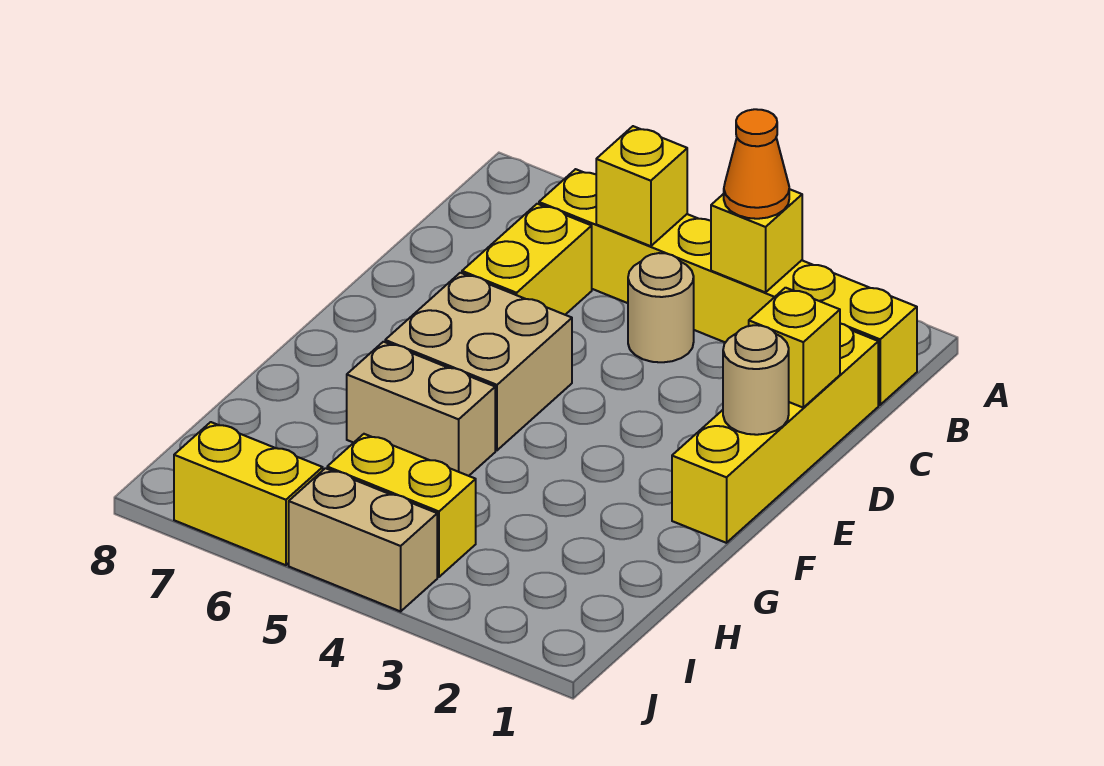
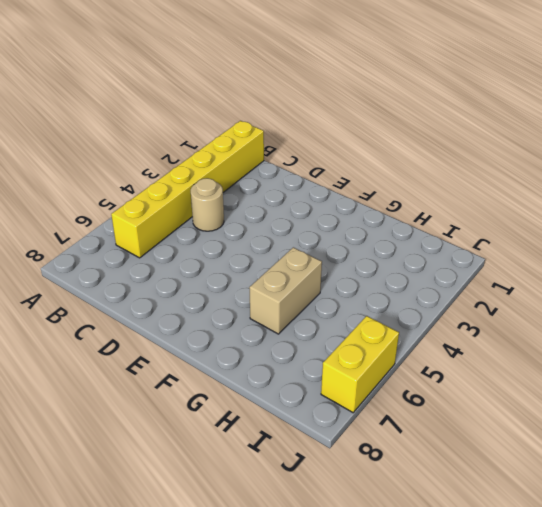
none -> yellow 1x4 brick [672,324,878,543]
none -> yellow 1x2 brick [462,204,592,315]
none -> tan 2x2 brick [385,273,572,450]

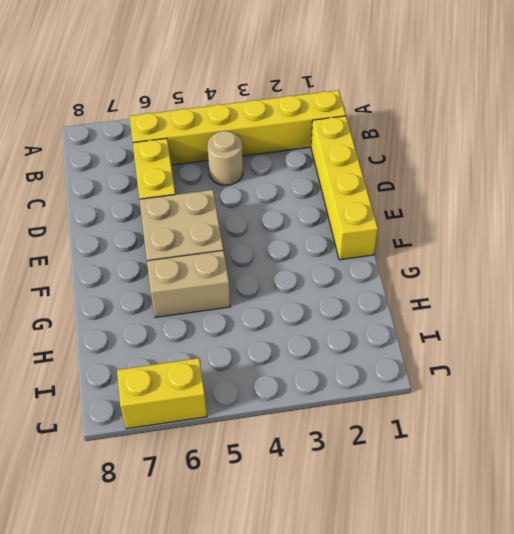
none -> yellow 1x2 brick [327,434,476,577]
none -> tan 1x2 brick [289,468,437,611]
none -> yellow 1x1 brick [711,189,802,292]

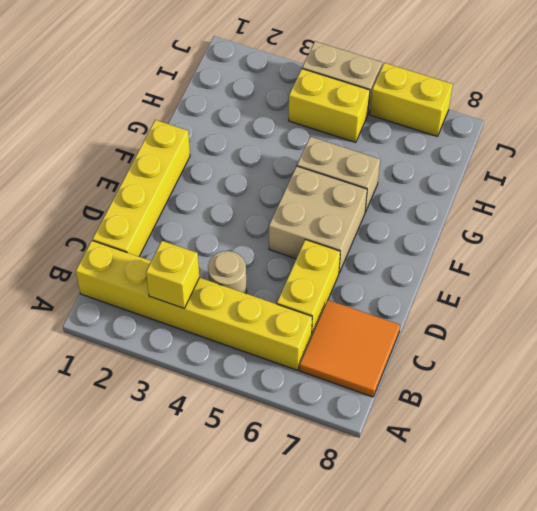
orange 2x2 tile [300,300,400,397] -> none
none -> yellow 1x1 brick [596,126,687,246]
none -> yellow 1x1 brick [749,288,840,407]
none -> tan 1x1 round brick [723,325,789,435]

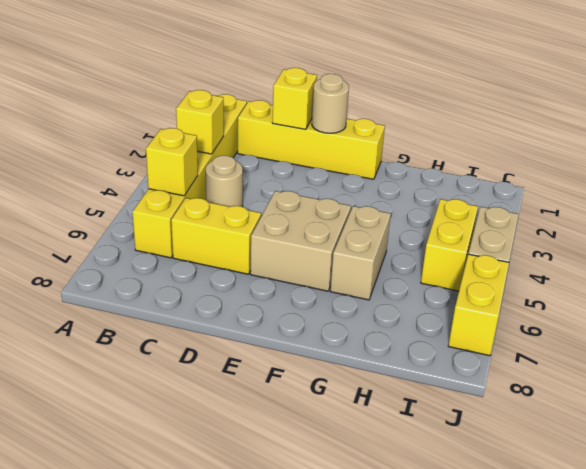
none -> orange 1x1 cone [724,109,789,219]

